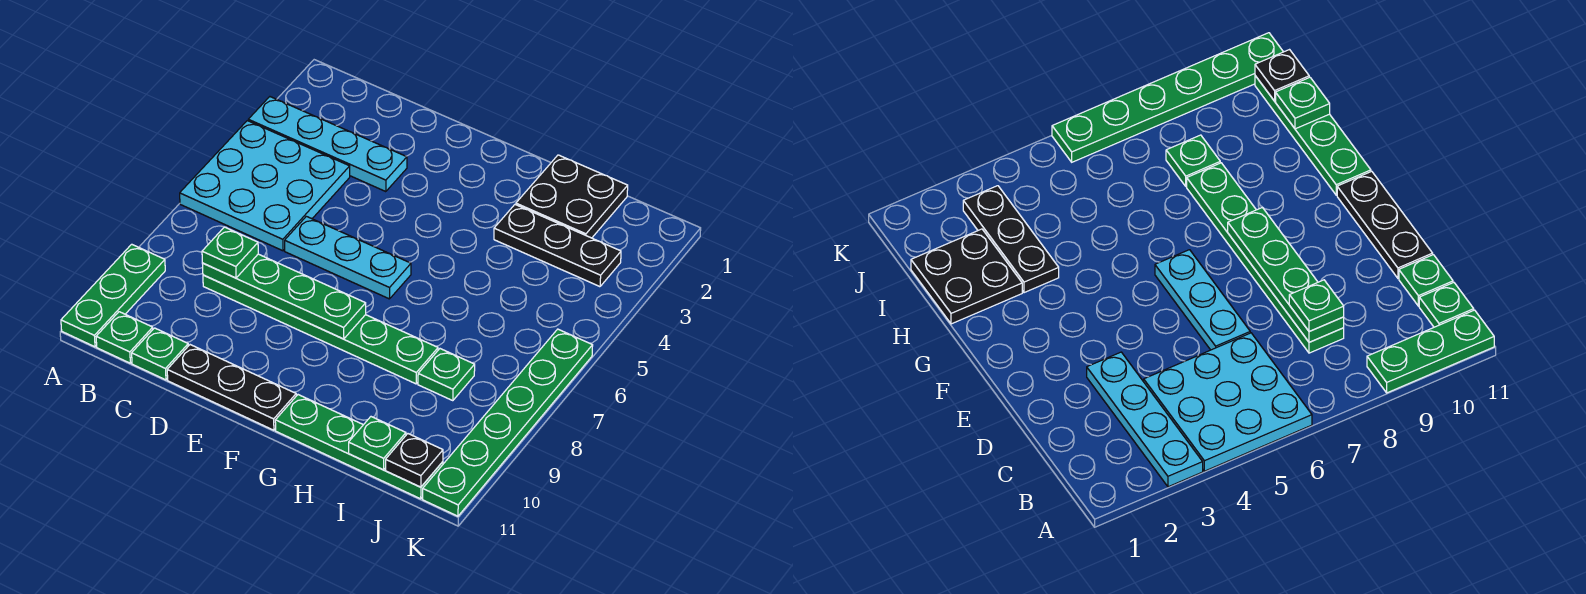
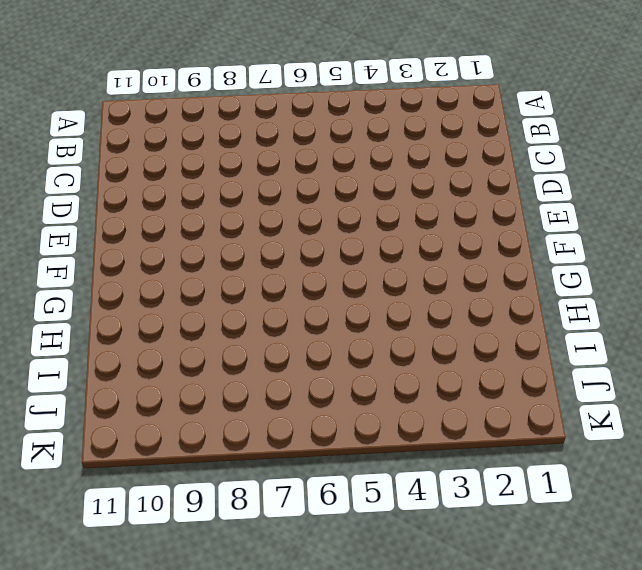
none -> cyan 1x4 plate [248,97,407,192]
none -> cyan 3x3 plate [180,121,350,251]
none -> green 1x3 plate [61,244,165,347]

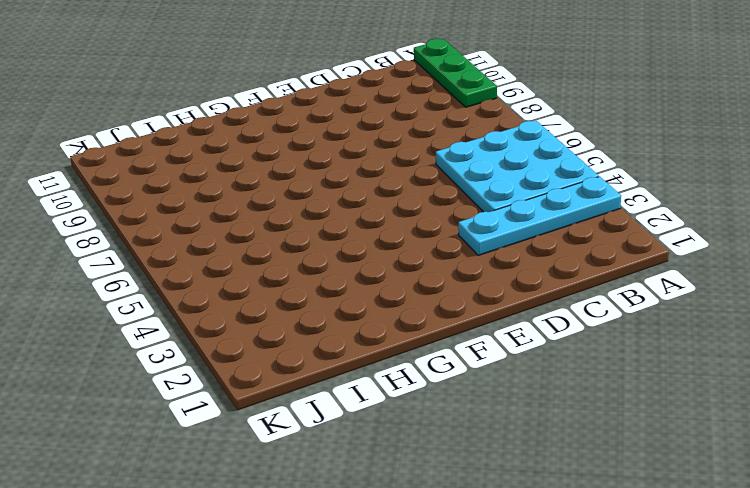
none -> green 1x1 plate [96,312,153,363]
none -> green 1x6 plate [203,275,438,384]
none -> green 1x1 plate [132,328,188,380]

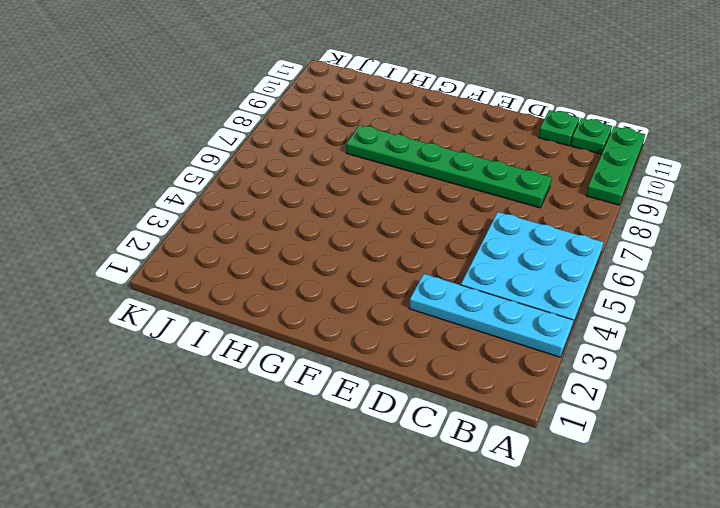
none -> cyan 1x3 plate [285,216,411,299]
none -> black 1x3 plate [167,345,296,430]
none -> green 1x4 plate [275,395,443,499]

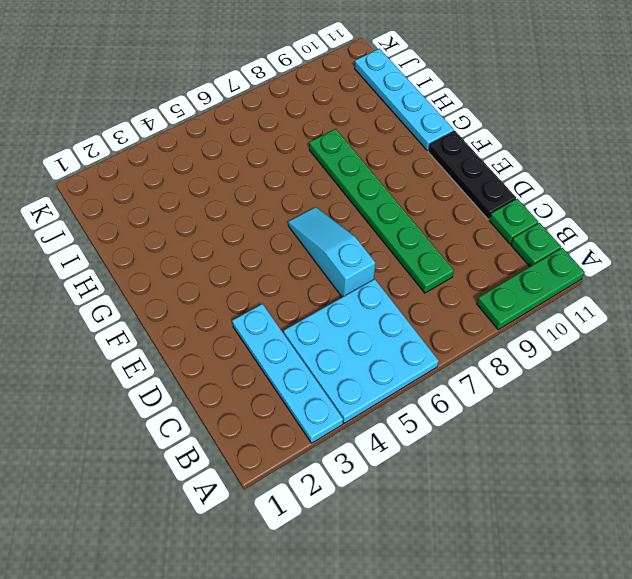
cyan 1x3 slope [288,207,375,297] -> cyan 1x3 plate [285,216,411,299]
cyan 1x4 plate [355,49,454,150] -> green 1x4 plate [275,395,443,499]
none -> black 2x2 plate [516,155,628,238]
none -> black 1x3 plate [494,205,621,287]
none -> green 1x1 plate [418,349,475,401]

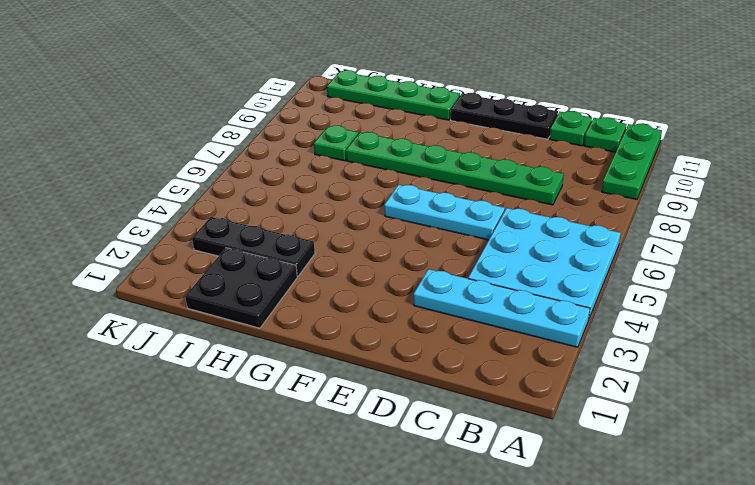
none -> green 1x6 plate [423,329,593,516]
none -> green 1x4 plate [202,254,366,339]
none -> green 1x1 plate [349,417,406,470]

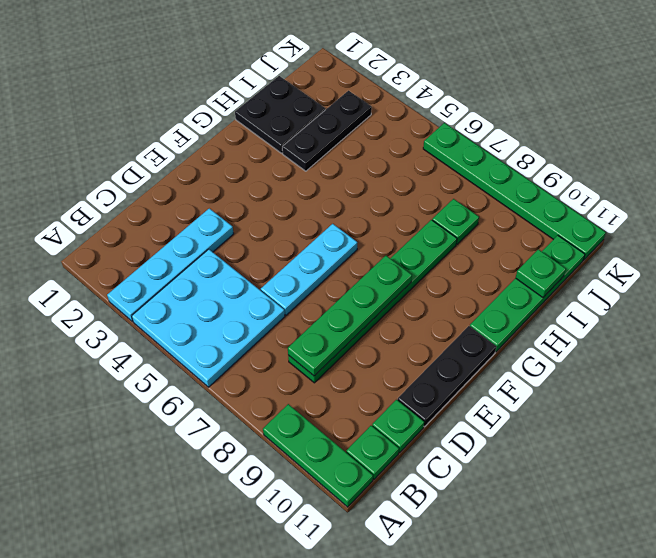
none -> black 1x1 plate [386,434,443,487]
none -> green 1x1 plate [202,227,258,278]

